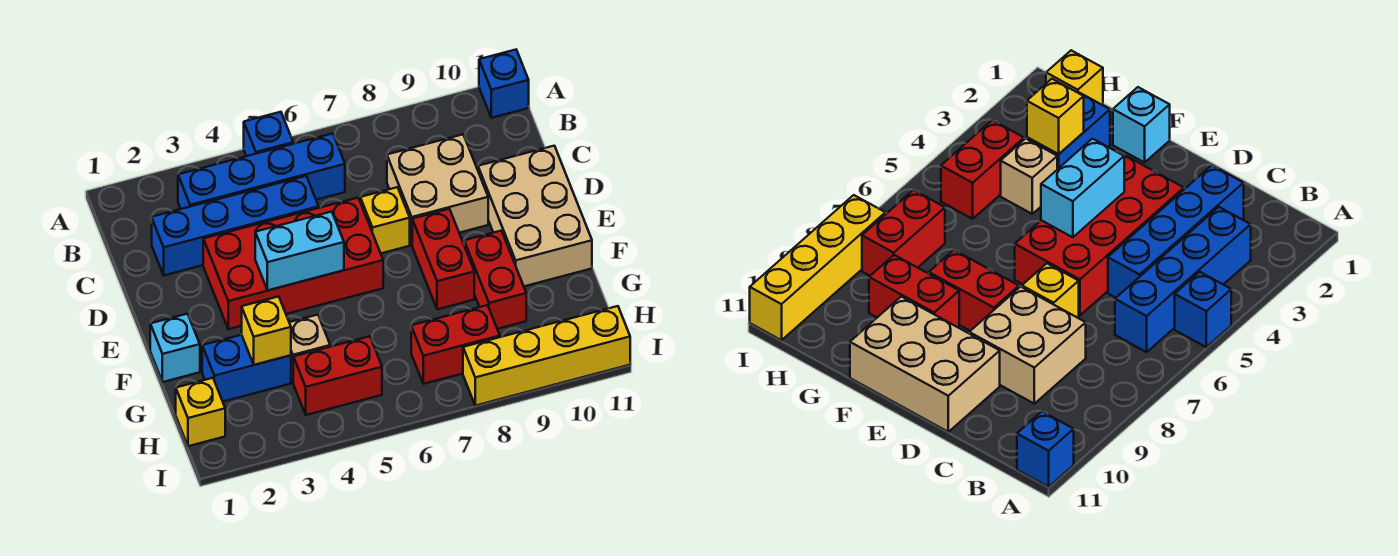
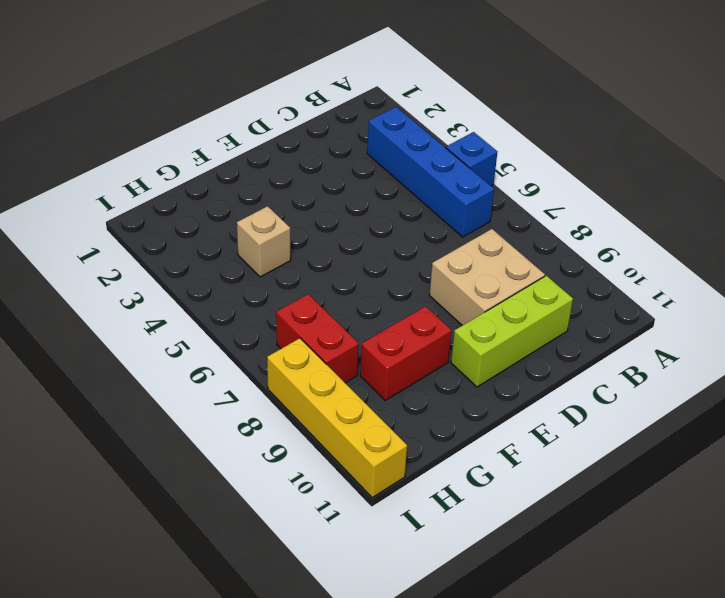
lime 1x3 brick [451,276,573,387] -> tan 2x3 brick [478,146,592,286]
none -> blue 1x1 brick [479,50,529,118]
none -> blue 1x4 brick [152,176,319,275]
none -> red 2x4 brick [203,198,383,329]

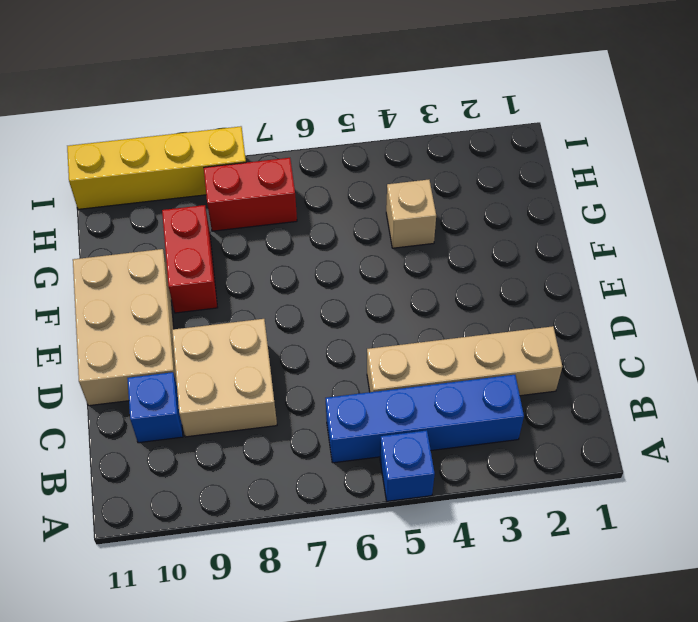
tan 1x4 brick [367,326,562,396] -> blue 1x4 brick [152,176,319,275]
blue 1x1 brick [127,372,183,443] -> blue 1x1 brick moved to [479,50,529,118]
none -> red 2x4 brick [203,198,383,329]
none -> yellow 1x1 brick [360,187,410,253]
none -> red 1x2 brick [412,209,474,309]

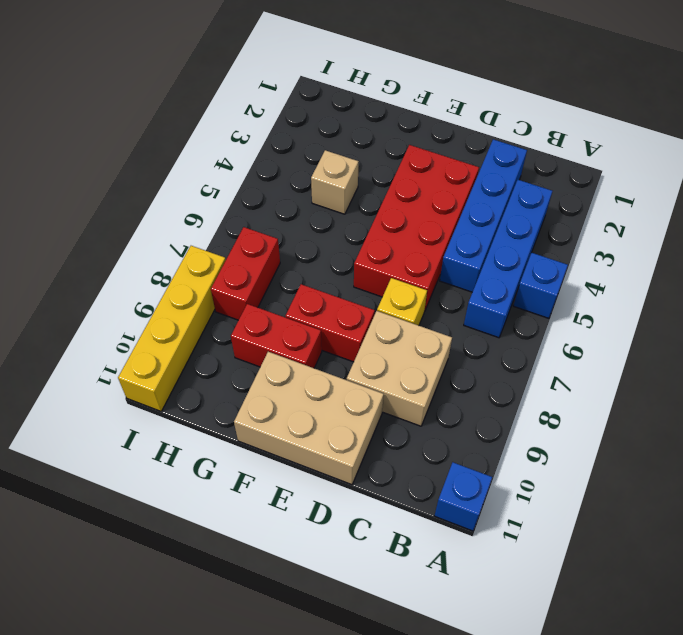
none -> cyan 1x1 brick [150,314,200,382]
none -> blue 1x2 brick [202,335,291,402]
none -> yellow 1x1 brick [176,378,225,446]

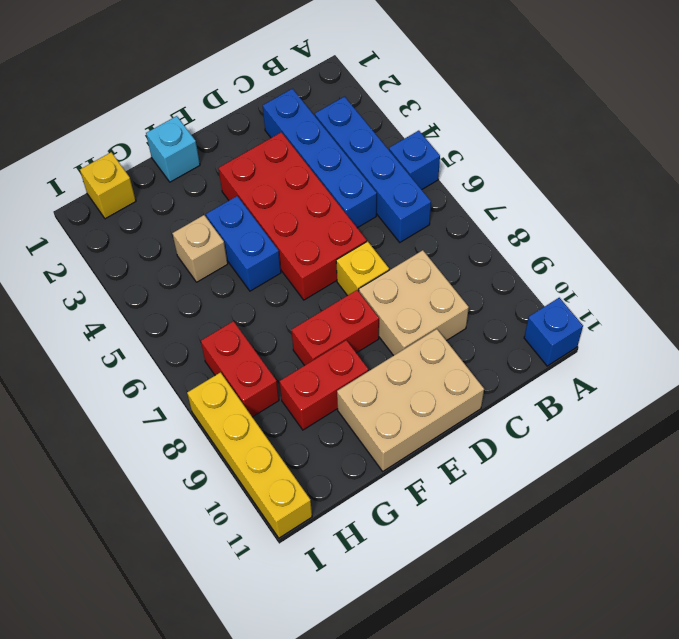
blue 1x2 brick [206,196,281,291] -> blue 1x2 brick moved to [202,335,291,402]
none -> red 1x2 brick [293,336,382,415]
none -> cyan 1x2 brick [255,212,344,290]
none -> yellow 1x1 brick [242,297,291,365]

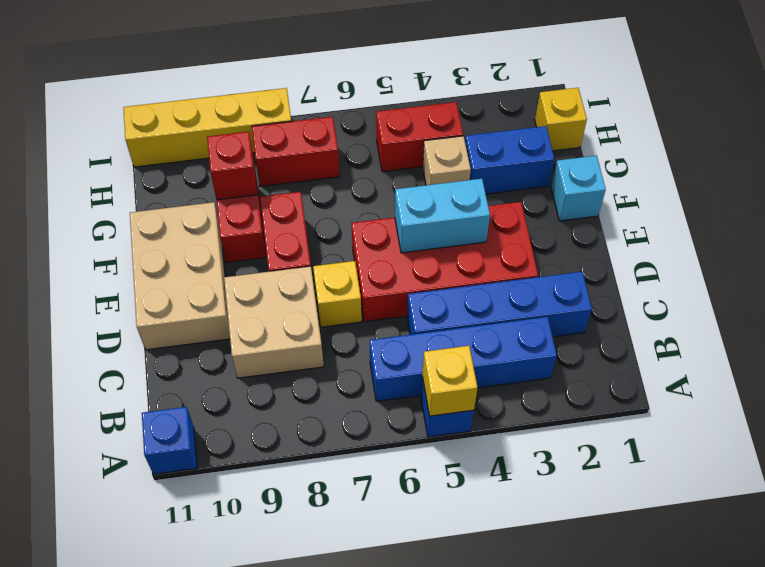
yellow 1x1 brick [422,346,478,416] -> yellow 1x1 brick moved to [242,297,291,365]
red 1x1 brick [207,132,258,200] -> none

